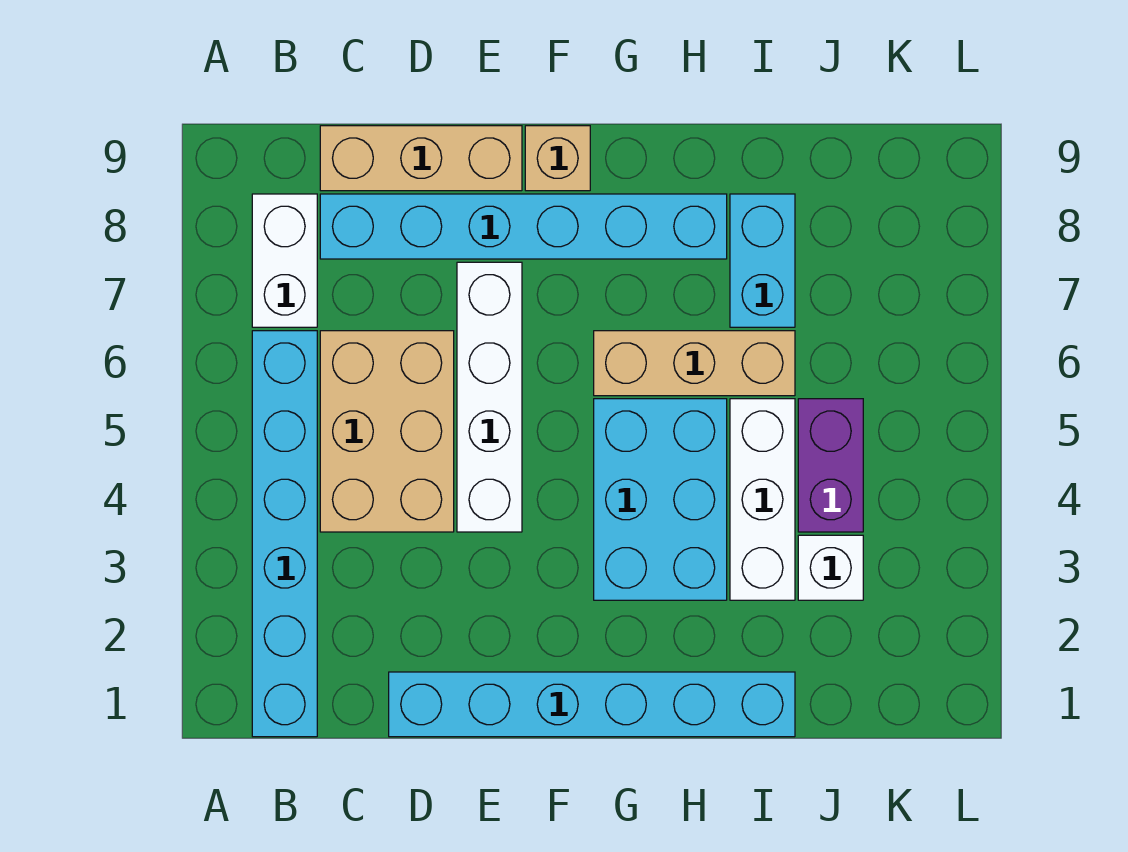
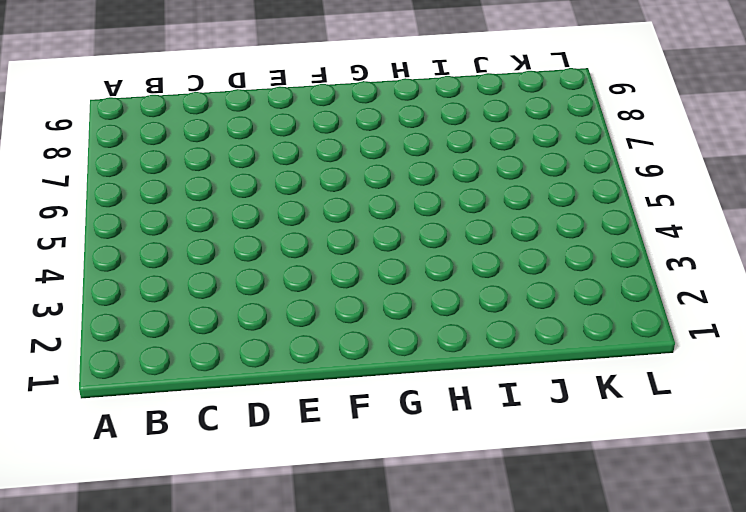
none -> cyan 1x6 brick [252,331,317,737]
none -> white 1x2 brick [252,194,317,327]
none -> tan 2x3 brick [320,331,454,532]

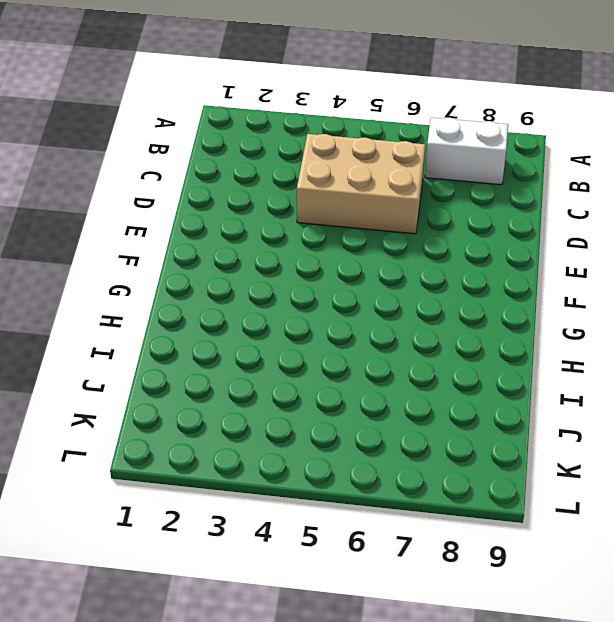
none -> cyan 1x6 brick [252,331,317,737]
none -> cyan 1x6 brick [320,194,727,259]
none -> tan 1x3 brick [320,126,522,191]

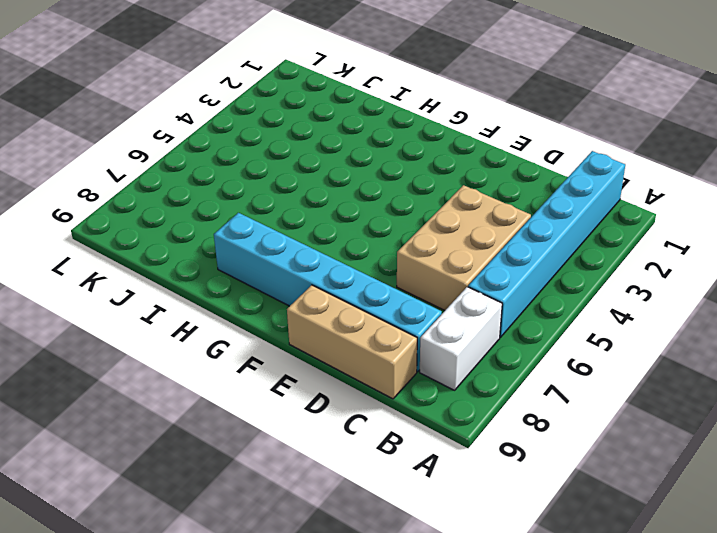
none -> cyan 1x6 brick [389,672,795,737]
none -> white 1x4 brick [457,262,522,532]
none -> tan 1x1 brick [525,126,590,191]

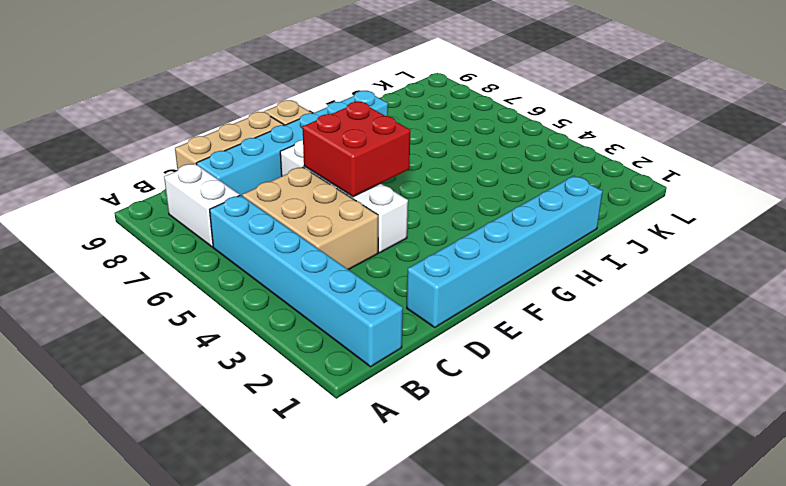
red 2x2 brick [303,102,411,197] -> none
none -> cyan 2x3 brick [594,399,727,600]
none -> tan 1x3 brick [594,331,795,396]
none -> white 1x3 brick [730,399,795,600]

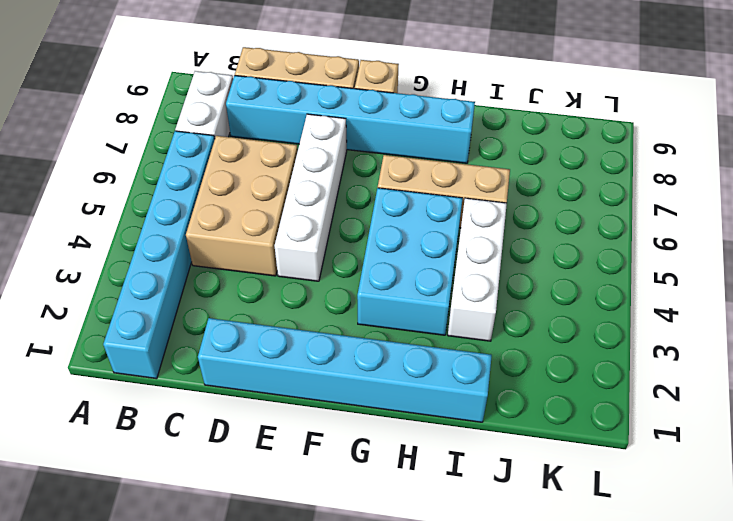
none -> cyan 1x2 brick [730,194,795,327]
none -> white 1x1 brick [798,535,863,600]
none -> purple 1x2 brick [798,399,863,532]

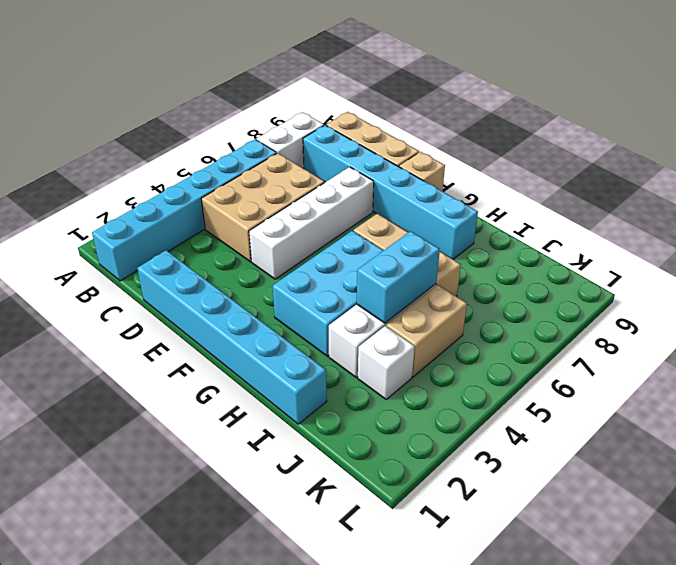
cyan 1x2 brick [357,231,440,323] -> cyan 1x2 brick moved to [730,194,795,327]
tan 1x2 brick [386,285,467,377] -> purple 1x2 brick [798,399,863,532]

